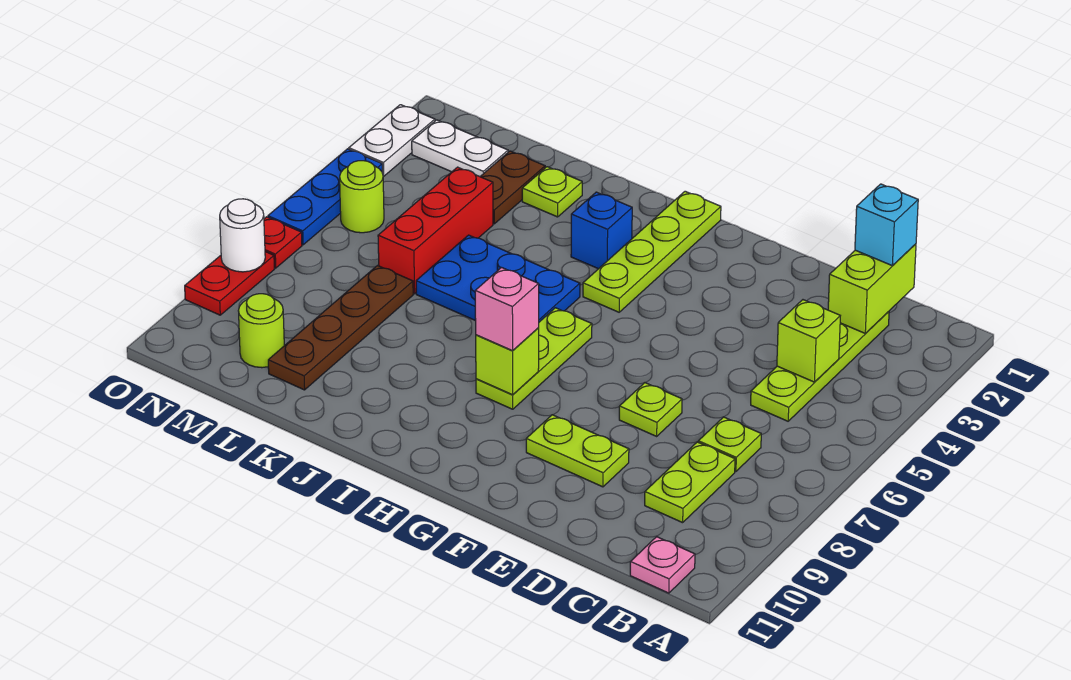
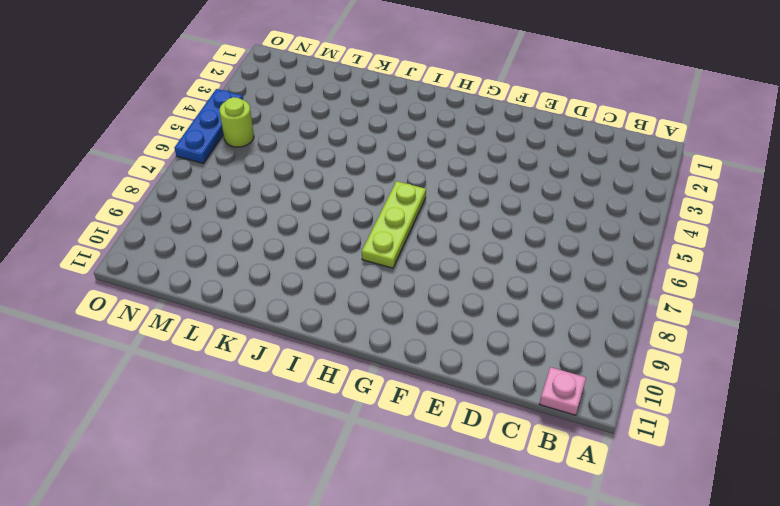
none -> lime 1x4 plate [751,312,889,421]
none -> lime 1x1 plate [698,417,761,471]
none -> lime 1x2 plate [645,442,735,523]

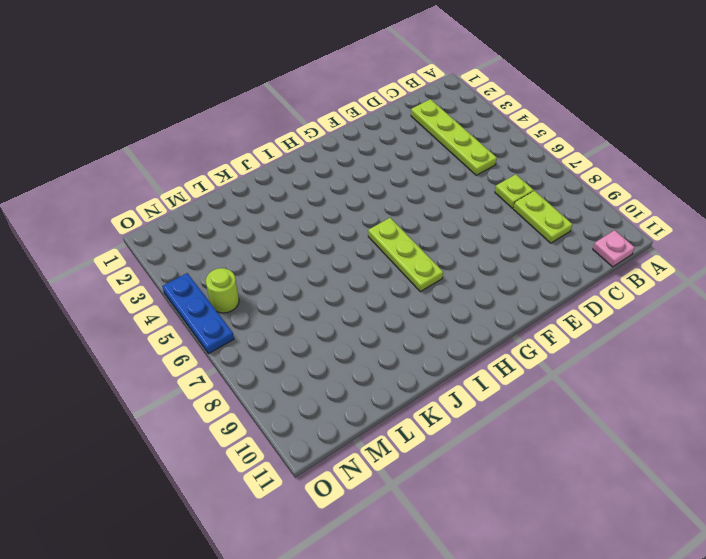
none -> lime 1x1 plate [619,383,682,436]
none -> lime 1x2 plate [526,415,629,487]
none -> lime 1x4 plate [583,191,721,312]

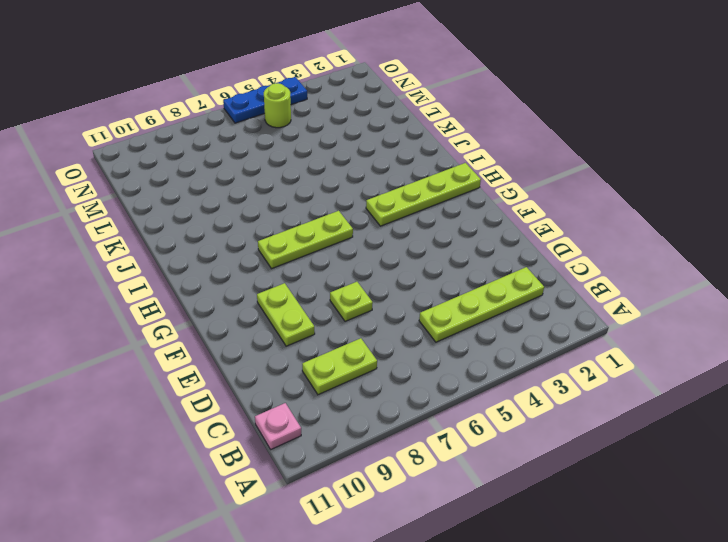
none -> lime 1x1 plate [698,417,761,471]
none -> blue 1x1 brick [571,192,632,269]
none -> blue 2x3 plate [416,235,580,322]

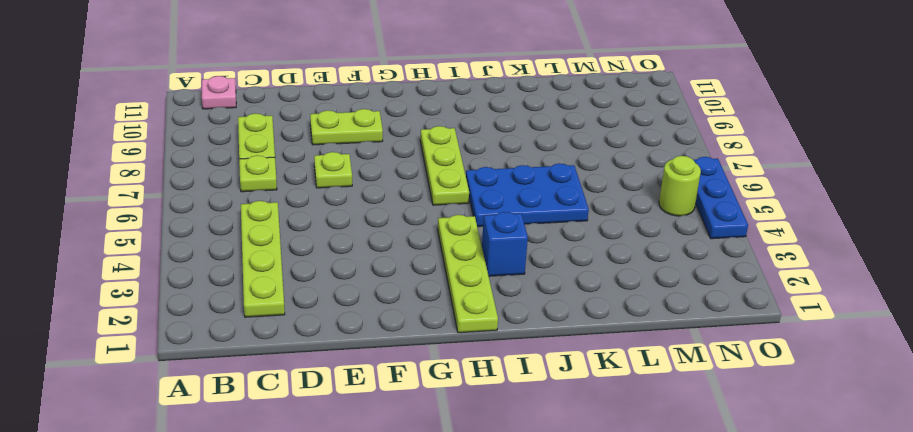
none -> lime 1x1 plate [522,167,582,217]
none -> brown 1x2 plate [480,151,545,224]
none -> red 1x3 brick [378,167,493,294]

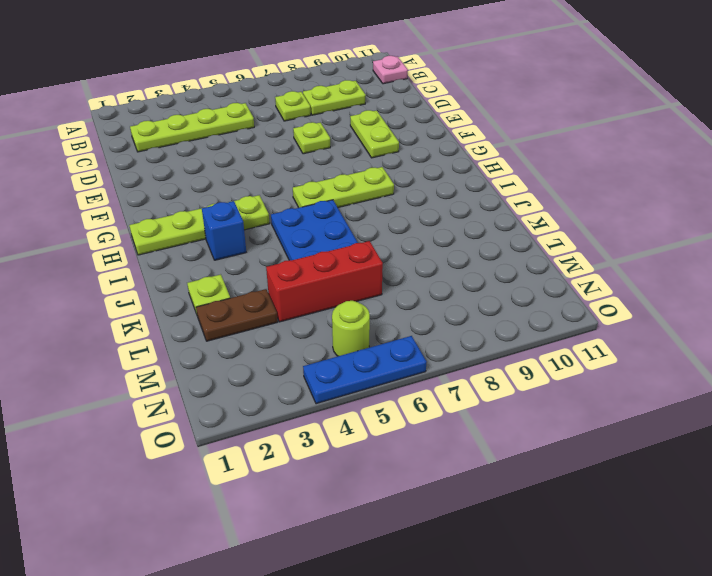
none -> brown 1x4 plate [268,266,413,390]
none -> white 1x2 plate [412,120,508,177]
none -> lime 1x1 round brick [238,294,284,368]

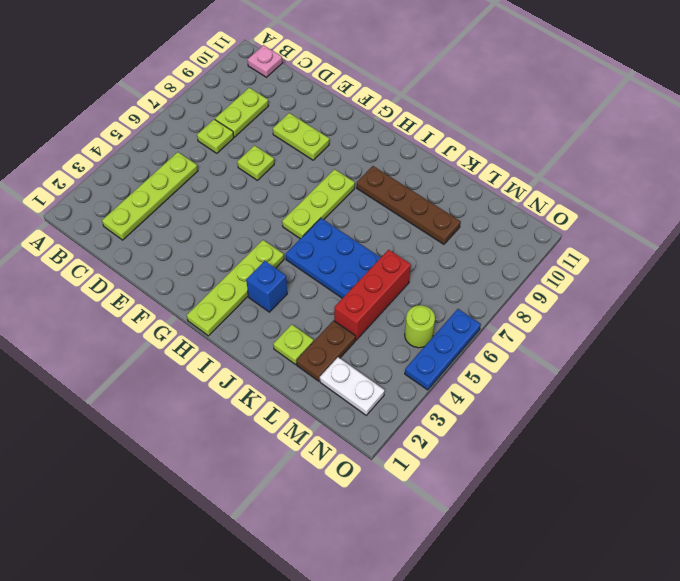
brown 1x4 plate [357,166,461,244] -> brown 1x4 plate turned to [268,266,413,390]
none -> lime 1x1 round brick [238,294,284,368]
none -> white 1x2 plate [349,105,435,176]
none -> red 1x1 plate [264,217,302,268]

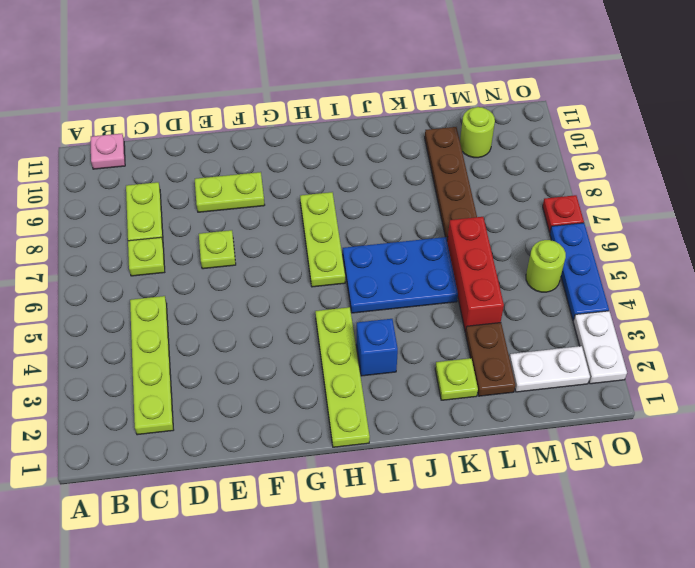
none -> red 1x2 plate [185,252,274,315]
none -> lime 1x2 brick [828,244,916,334]
none -> lime 1x1 brick [777,300,840,382]

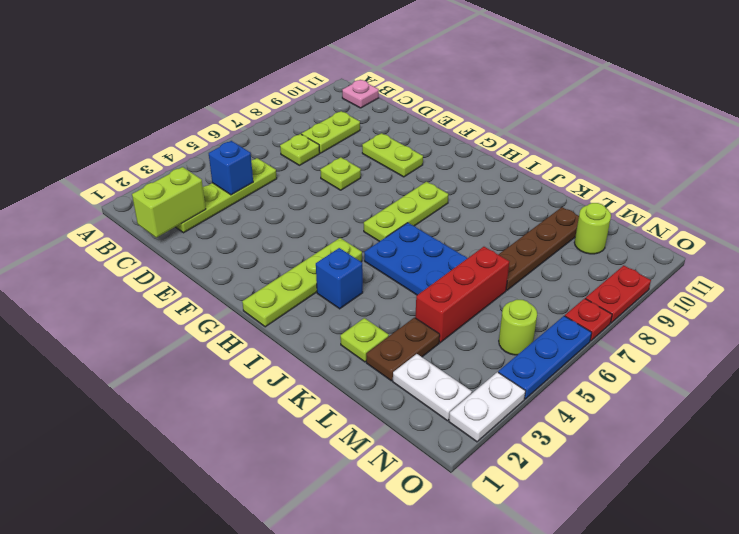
blue 1x1 brick [209,141,253,195] -> lime 1x1 brick [777,300,840,382]
none -> lime 1x1 brick [476,328,539,395]
none -> white 1x1 round brick [220,199,265,272]
none -> cyan 1x1 brick [855,184,918,265]

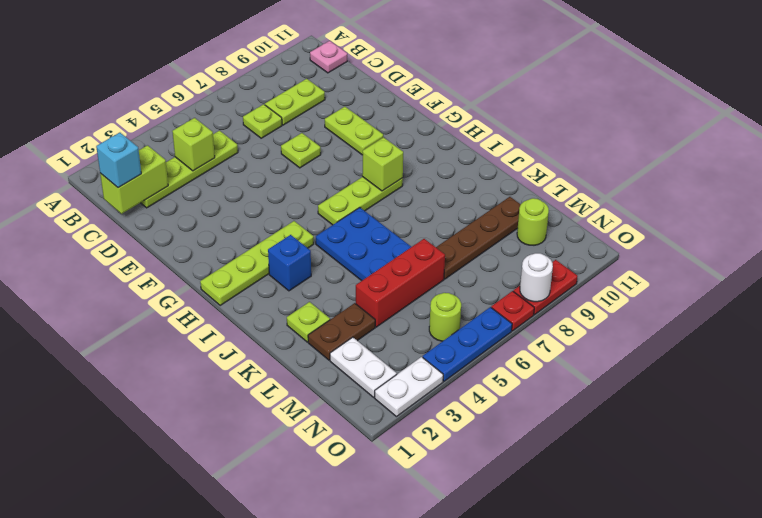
none -> pink 1x1 brick [475,268,539,351]

